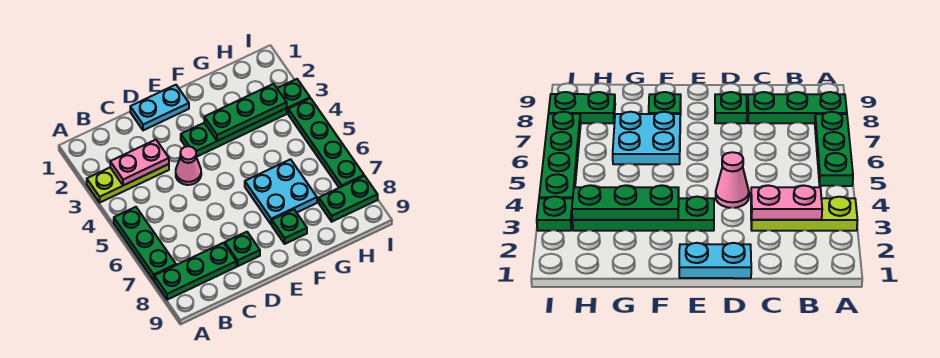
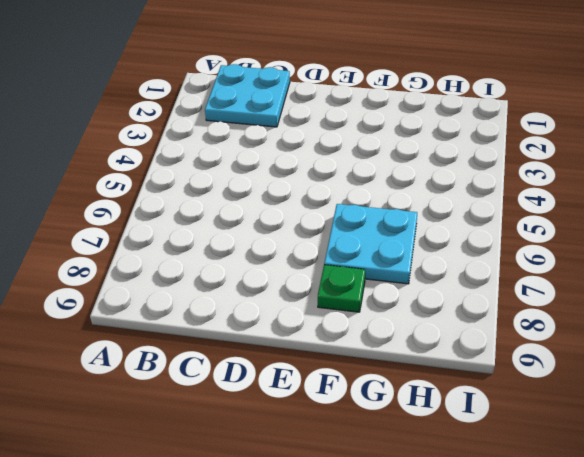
cyan 2x2 plate [205,64,290,127] -> none
none -> lime 1x3 plate [87,164,169,202]
none -> green 1x3 plate [114,207,176,280]
none -> green 1x3 plate [154,243,236,300]

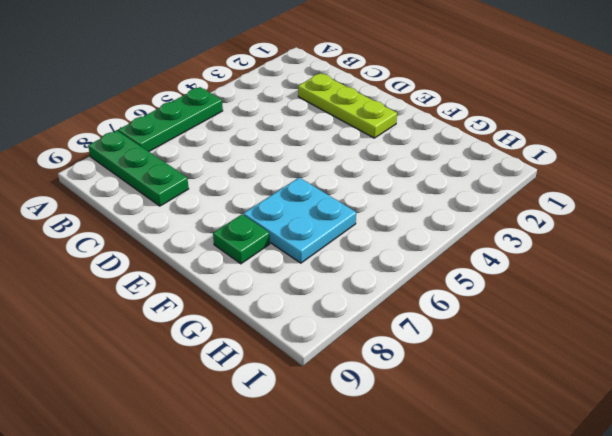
lime 1x3 plate [298,73,397,138] -> lime 1x3 plate moved to [87,164,169,202]
none -> cyan 1x2 plate [130,85,189,130]
none -> pink 1x1 cone [176,146,201,185]
none -> green 1x1 plate [225,232,260,266]

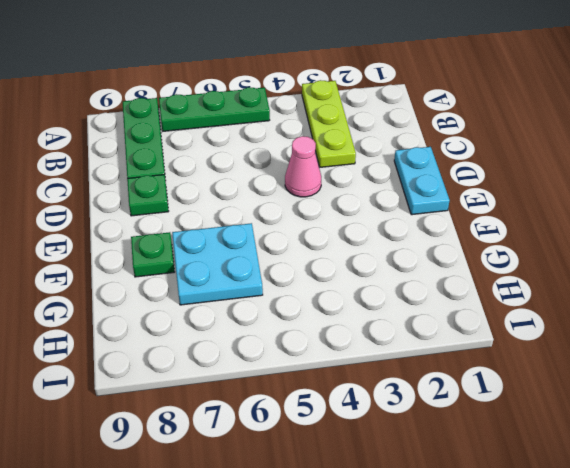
none -> green 1x4 plate [181,108,287,157]
none -> green 1x2 plate [319,176,378,222]
none -> green 1x1 plate [277,79,310,113]

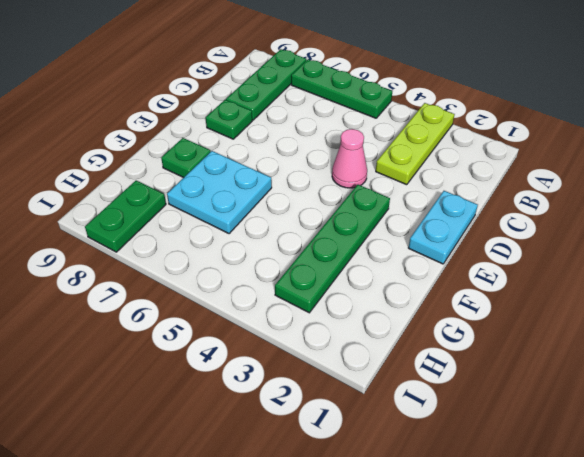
none -> green 1x1 plate [277,79,310,113]
none -> green 1x4 plate [288,98,364,188]
none -> pink 1x2 plate [110,140,169,185]

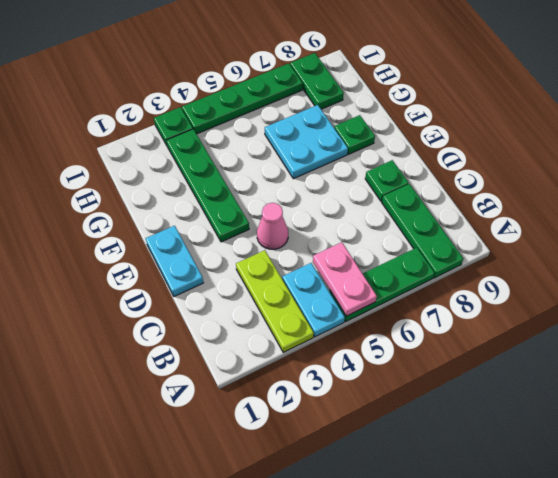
cyan 1x2 plate [282,263,345,337] -> none
pink 1x2 plate [313,242,377,316] -> pink 1x2 plate moved to [110,140,169,185]
none -> green 1x3 plate [204,84,287,141]

